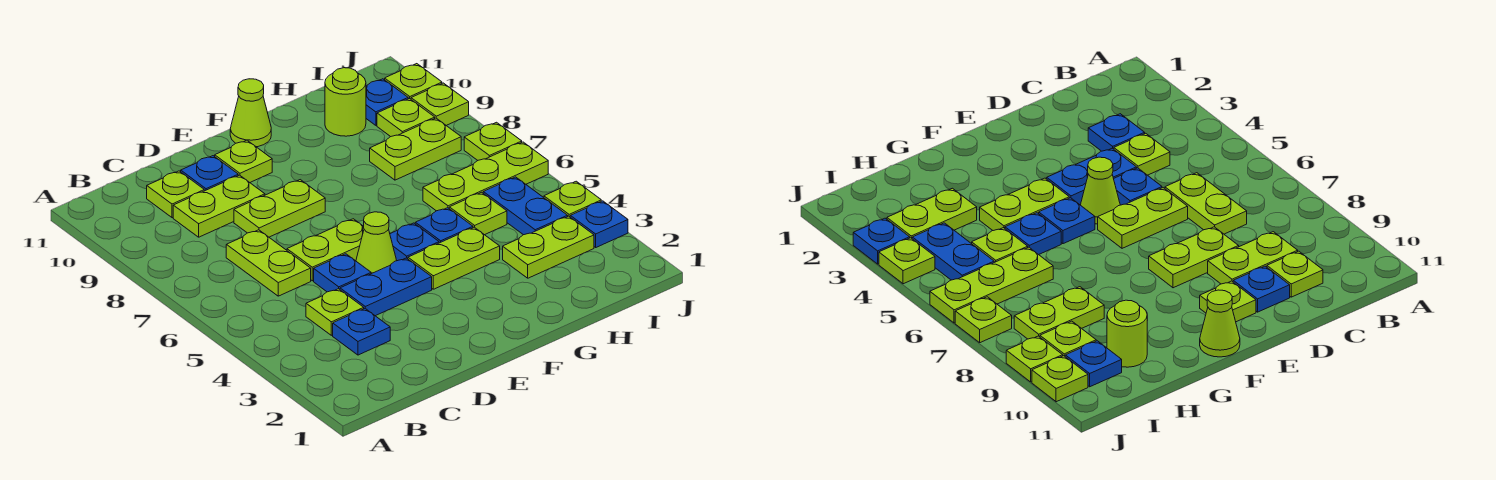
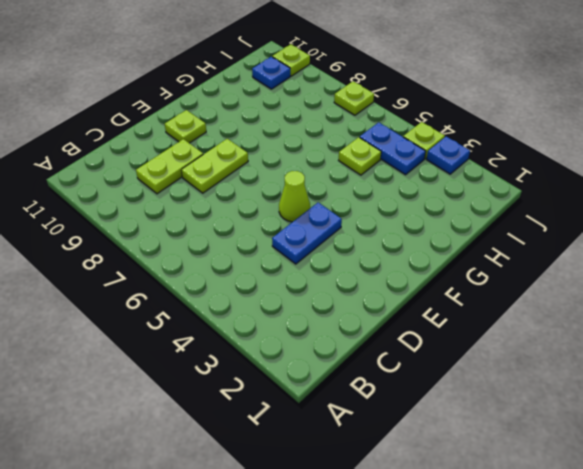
none -> blue 1x1 plate [333,309,390,355]
none -> lime 1x1 plate [306,289,364,335]
none -> lime 1x2 plate [226,230,311,296]

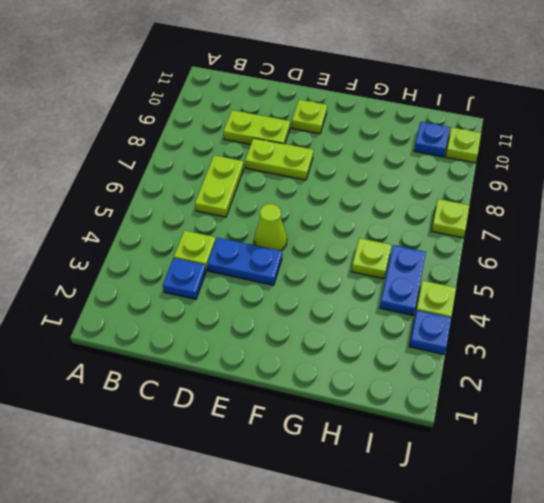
none -> lime 1x1 plate [147,171,204,218]
none -> blue 1x1 plate [314,254,371,292]
none -> lime 1x2 plate [287,219,364,281]

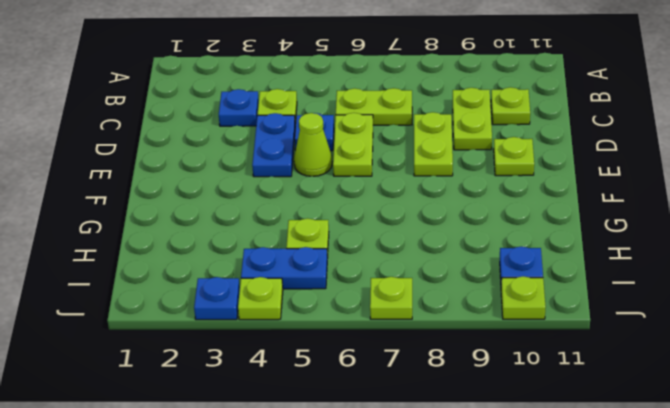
none -> blue 1x1 plate [181,156,238,191]
none -> lime 1x2 plate [408,227,500,289]
none -> blue 1x1 plate [390,223,439,261]

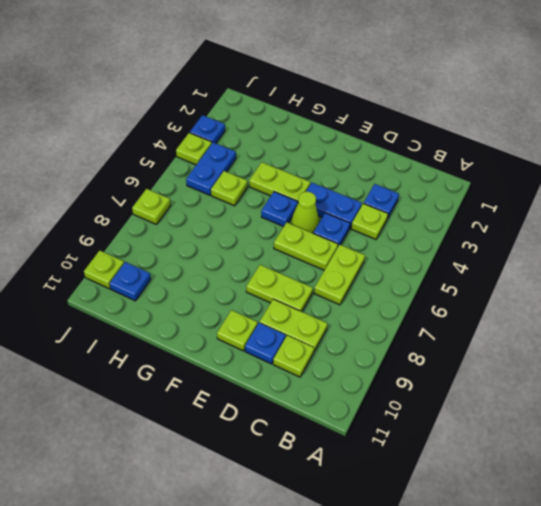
none -> lime 1x1 cone [230,79,271,147]
none -> blue 1x1 plate [415,208,473,243]
none -> lime 1x2 plate [503,216,594,278]

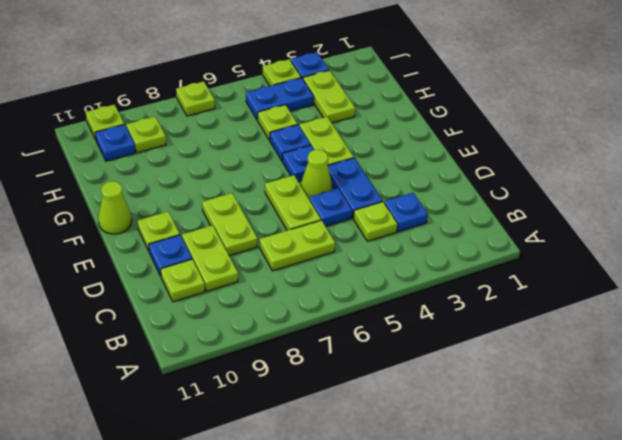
none -> lime 1x3 plate [423,142,548,211]
none -> lime 1x2 plate [370,118,461,180]
none -> lime 1x1 round brick [325,68,366,136]

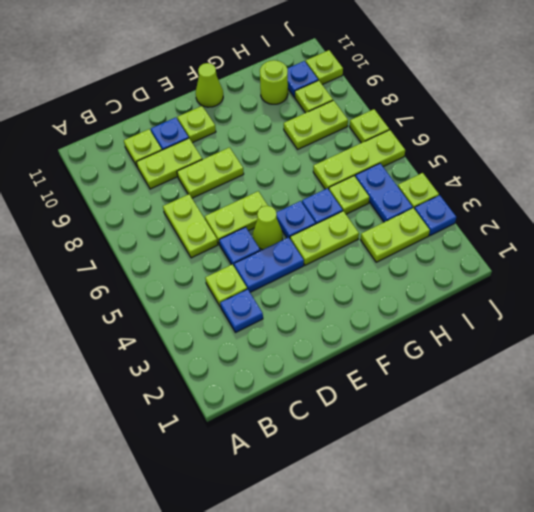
none -> lime 1x1 plate [411,83,469,126]

